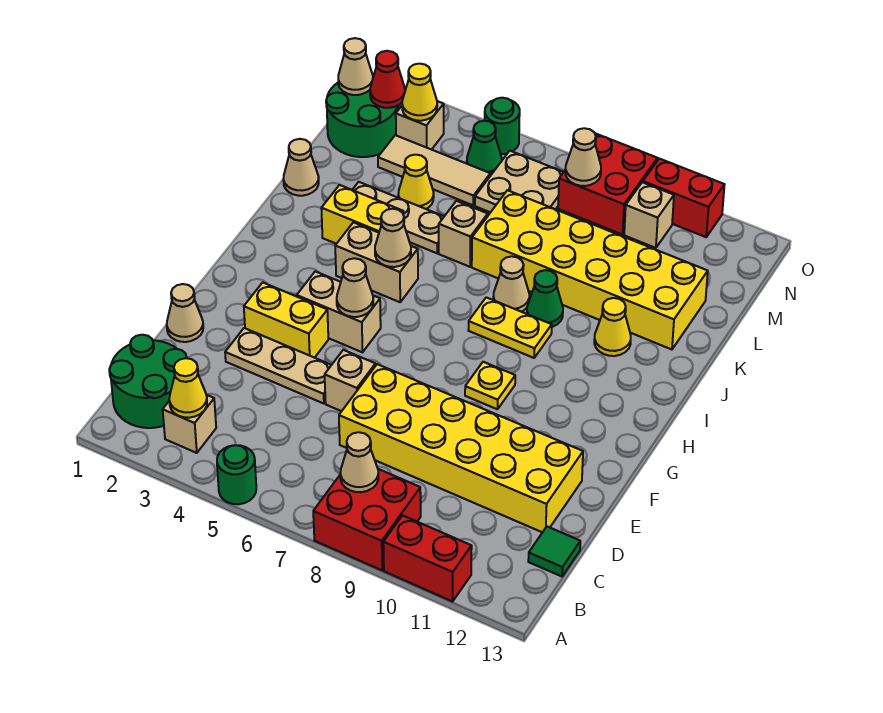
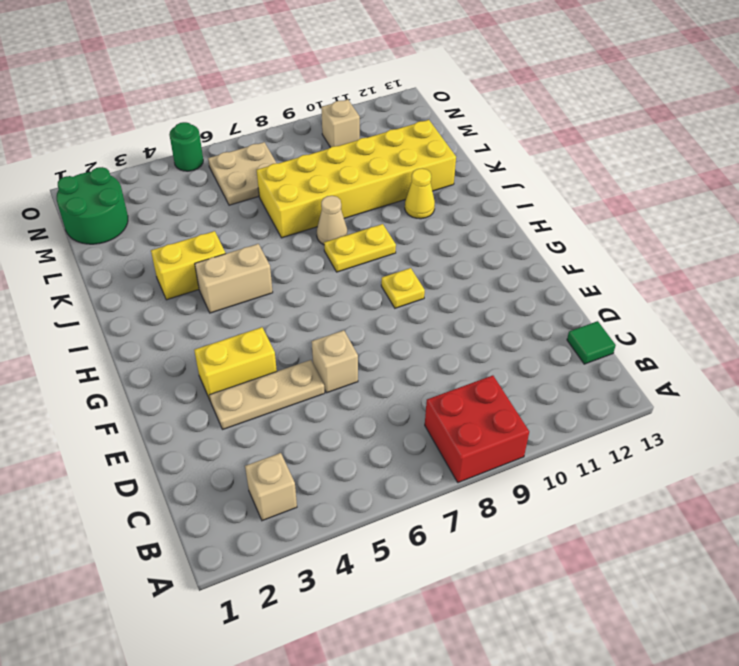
none -> green 1x1 round brick [217,445,256,504]
none -> red 1x2 brick [383,515,472,601]
none -> green 2x2 round brick [109,335,187,428]
none -> yellow 2x6 brick [339,364,583,532]

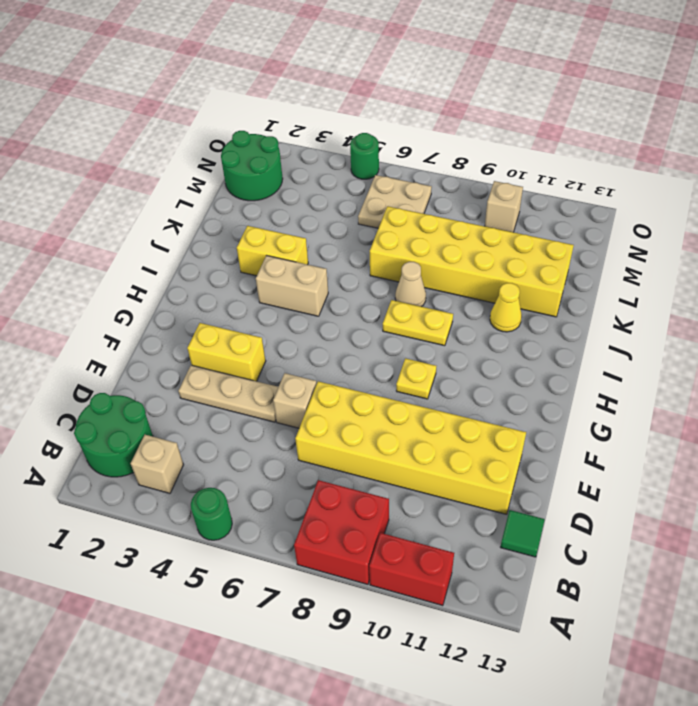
none -> tan 1x1 cone [167,284,203,342]
none -> tan 1x2 brick [297,271,381,352]
none -> green 1x1 cone [527,270,563,327]
none -> tan 1x1 cone [283,139,319,196]

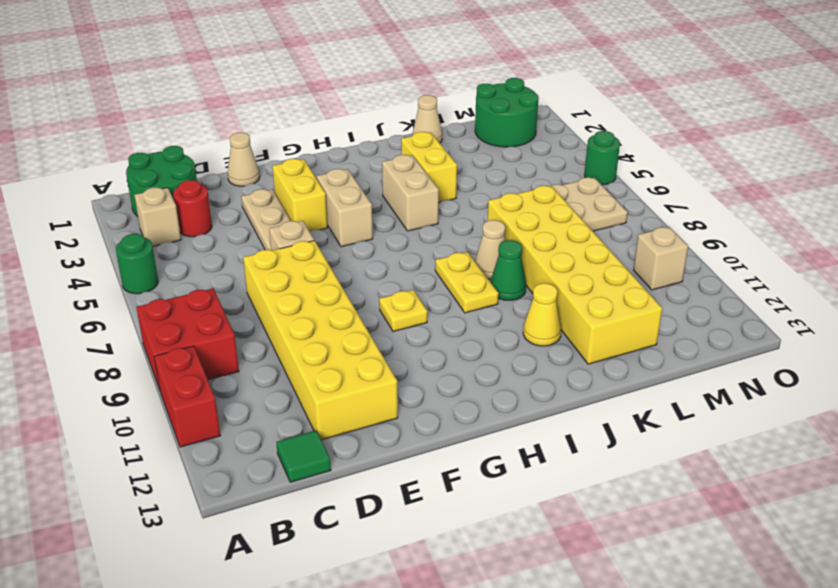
red 1x1 round brick [173,180,212,237] -> none
none -> tan 1x3 plate [352,182,444,253]
none -> tan 1x1 brick [439,201,488,267]
none -> yellow 1x1 cone [398,155,434,209]
none -> tan 1x3 tile [378,135,490,205]

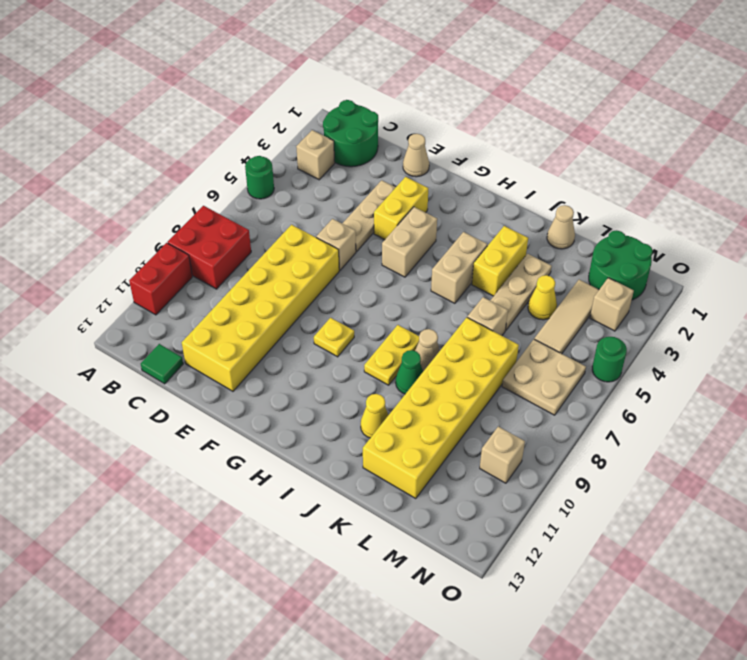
none -> green 1x1 cone [467,121,502,176]
none -> red 2x2 brick [558,133,658,235]
none -> red 1x2 brick [643,159,725,237]
none -> yellow 1x1 cone [169,358,207,418]

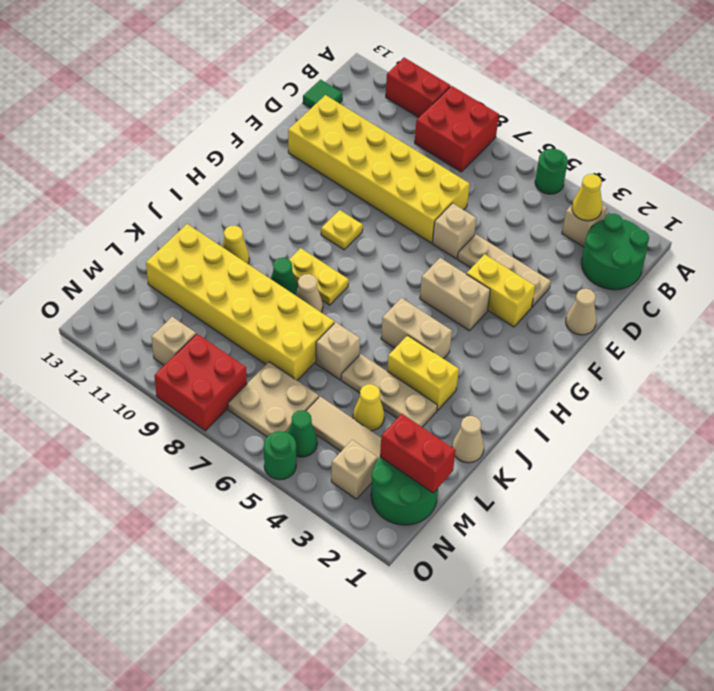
red 1x2 brick [380,414,456,493] -> red 1x2 brick moved to [643,159,725,237]
none -> tan 1x1 cone [340,432,378,492]
none -> tan 1x1 cone [337,258,373,317]
none -> tan 1x1 cone [375,209,411,267]
none -> tan 1x1 cone [338,38,373,95]

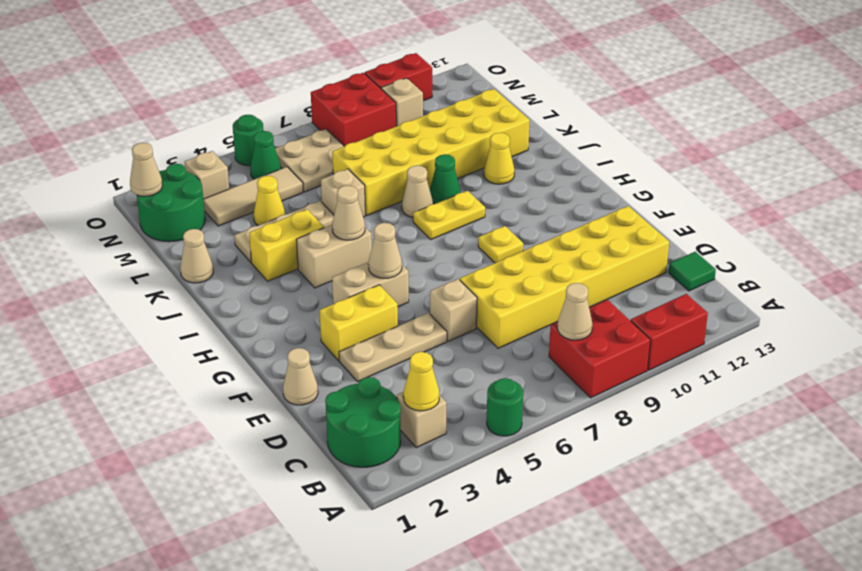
none -> red 1x1 cone [370,51,405,108]
none -> yellow 1x1 cone [402,64,437,121]
none -> tan 1x1 cone [566,128,601,186]

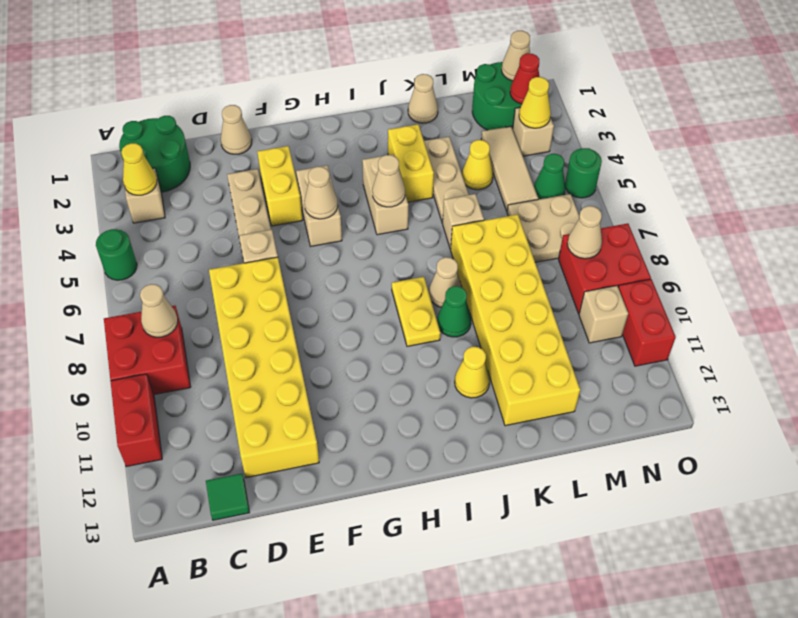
none -> yellow 1x1 plate [465,362,515,409]

